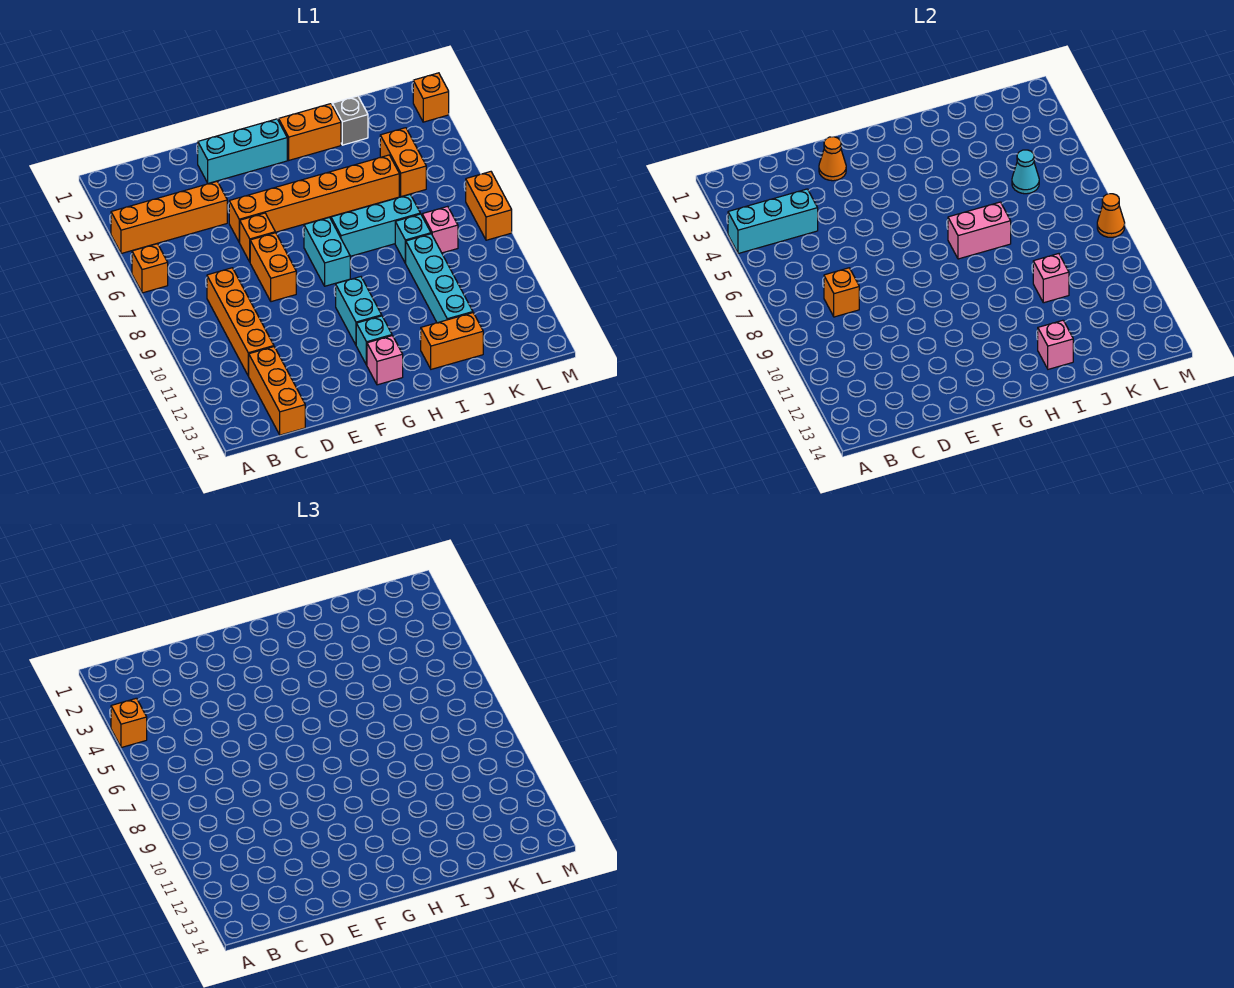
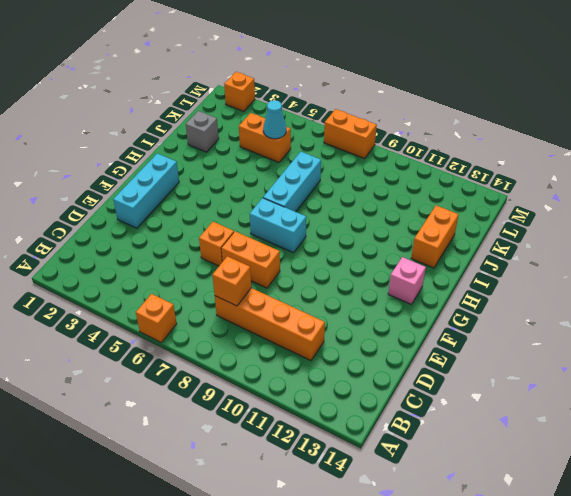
none -> orange 1x4 brick [111,182,227,254]
none -> orange 1x3 brick [249,347,305,435]
none -> orange 1x6 brick [229,155,399,242]
none -> cyan 1x2 brick [336,277,382,345]

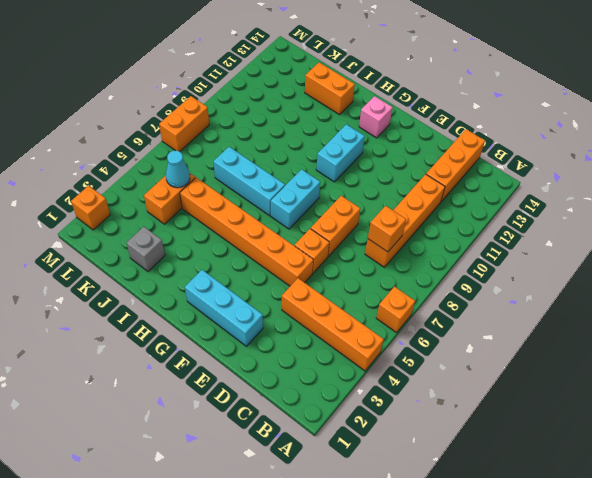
none -> cyan 1x1 brick [356,316,392,365]
none -> orange 1x2 brick [279,104,341,160]
none -> cyan 1x1 brick [395,214,431,263]
none -> cyan 1x4 brick [406,234,473,323]

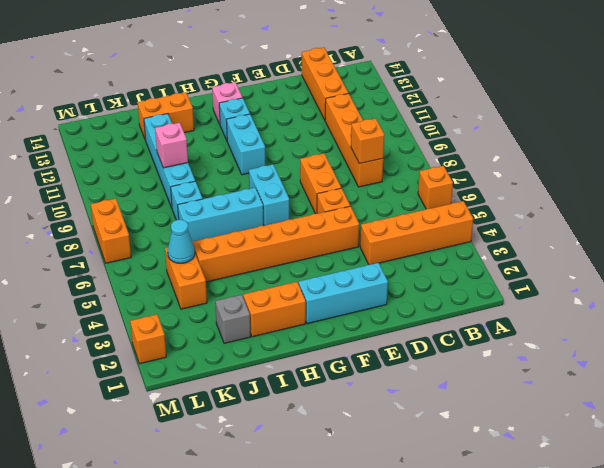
none -> pink 1x1 brick [422,206,458,253]
none -> cyan 1x3 brick [728,189,818,254]
none -> orange 1x1 cone [819,137,846,181]
none -> pink 1x2 brick [948,202,1011,259]

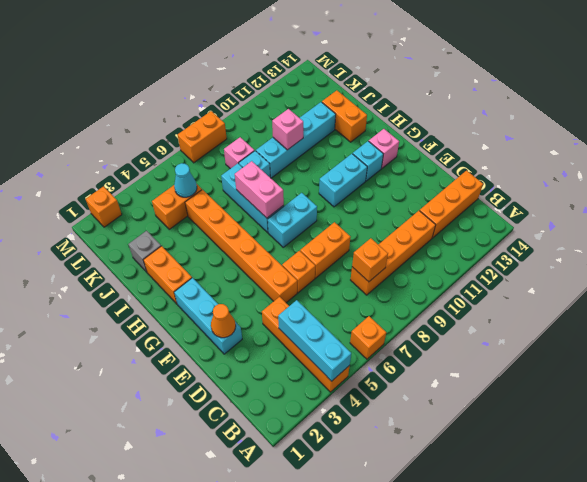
none -> pink 1x1 brick [1038,320,1073,369]
none -> orange 1x1 cone [1097,194,1125,237]
none -> orange 1x1 brick [111,698,147,748]

